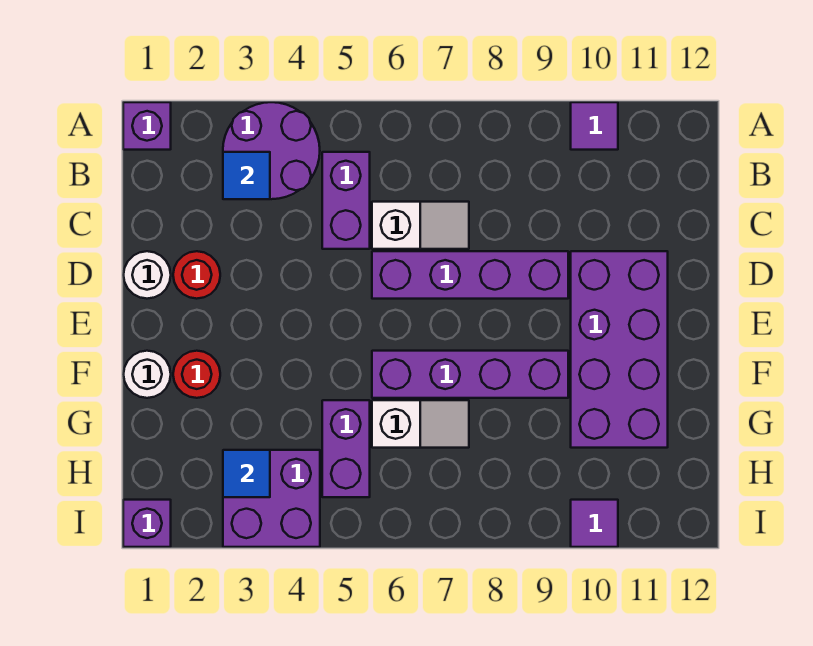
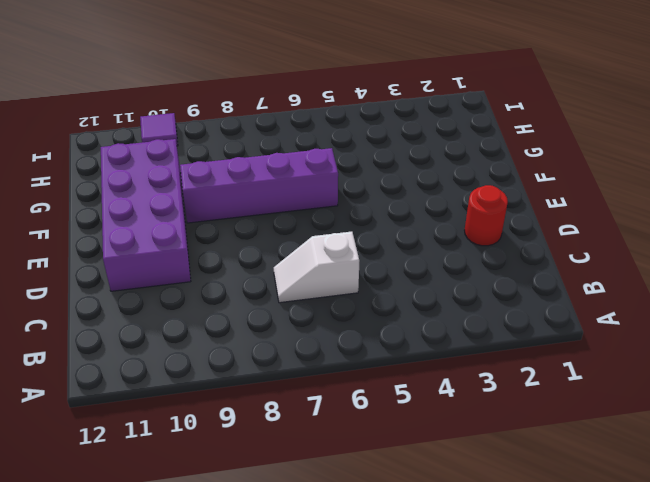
none -> purple 1x1 brick [123,102,171,150]
none -> purple 2x2 round brick [223,102,320,199]
none -> purple 1x1 tile [571,102,618,150]

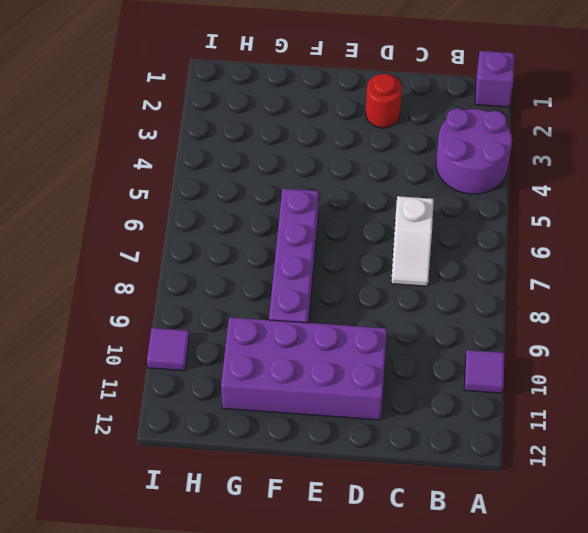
none -> purple 1x2 brick [322,152,370,249]
none -> white 1x1 round brick [124,251,171,299]
none -> purple 1x4 brick [372,251,568,299]

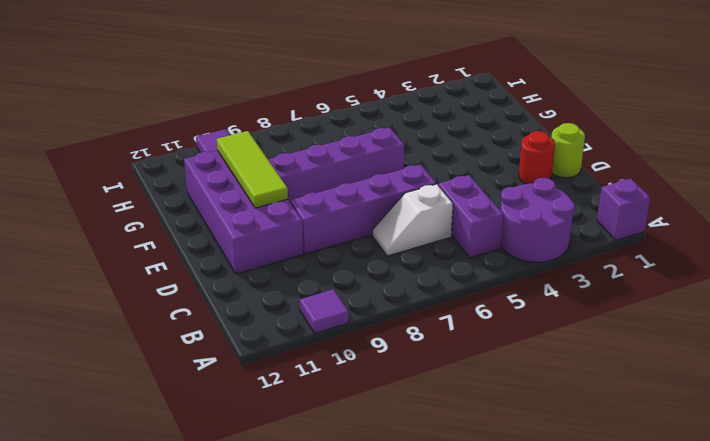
lime 1x1 round brick [551,123,585,178] -> white 1x1 round brick [124,251,171,299]
lime 1x3 tile [217,131,288,208] -> none
none -> white 1x1 round brick [123,351,171,398]
none -> red 1x1 round brick [173,351,220,398]
none -> purple 1x2 brick [322,400,370,497]

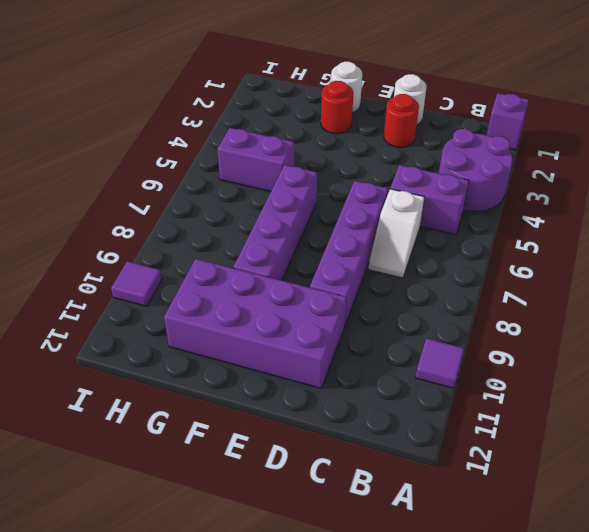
none -> white 1x2 slope [372,400,469,448]
none -> purple 2x2 brick [223,450,320,547]
none -> purple 1x1 brick [123,500,171,547]

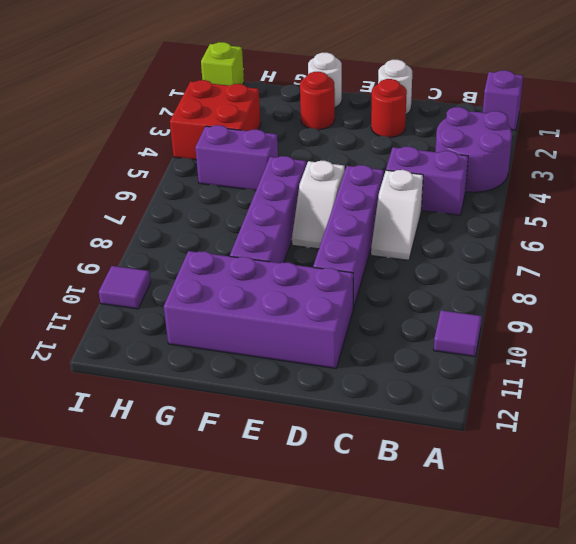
white 1x2 slope [292,161,345,249] -> white 1x2 slope moved to [372,400,469,448]
red 2x2 brick [170,80,261,160] -> purple 2x2 brick [223,450,320,547]
lime 1x1 brick [201,42,244,86] -> purple 1x1 brick [123,500,171,547]
none -> blue 1x1 tile [223,152,270,199]
none -> blue 1x1 tile [223,450,270,497]

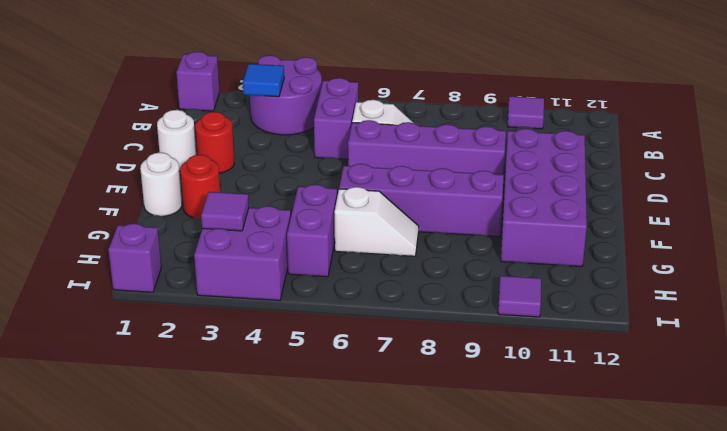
purple 1x1 tile [201,192,249,231] -> blue 1x1 tile [223,450,270,497]

